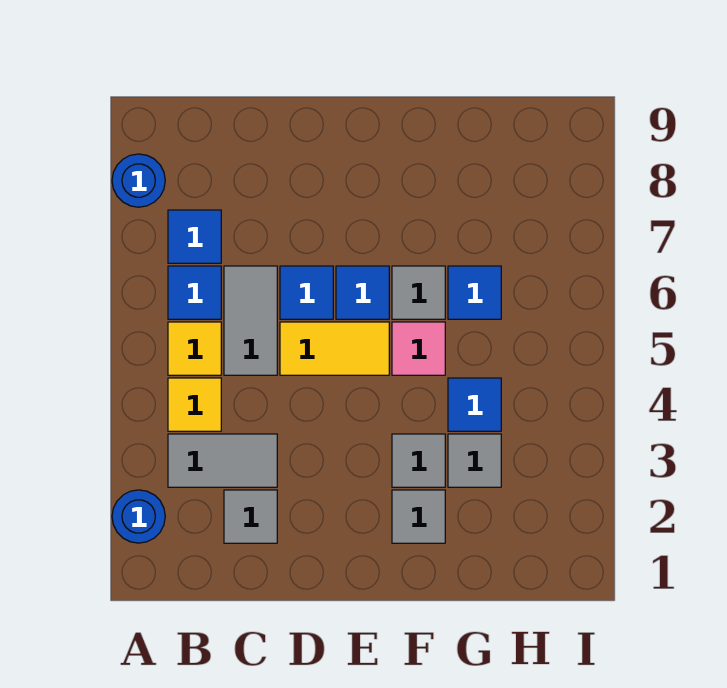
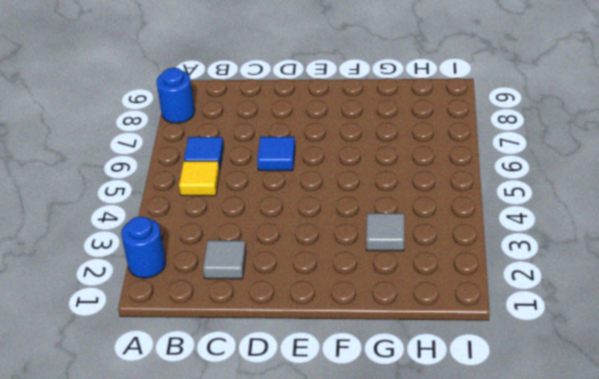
none -> grey 1x2 tile [168,434,277,487]
none -> yellow 1x1 tile [168,378,221,431]
none -> blue 1x1 tile [168,210,221,263]

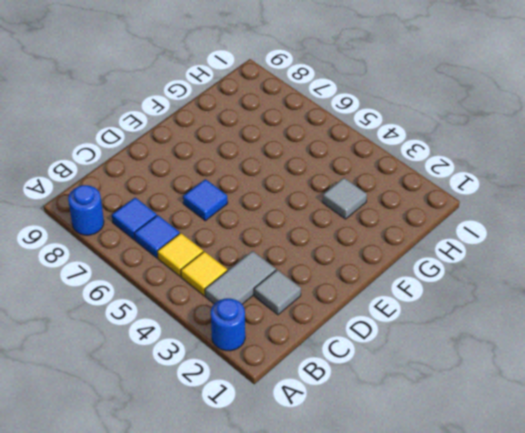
none -> grey 1x2 tile [224,266,277,375]
none -> yellow 1x2 tile [280,322,389,375]
none -> blue 1x1 tile [336,266,389,319]

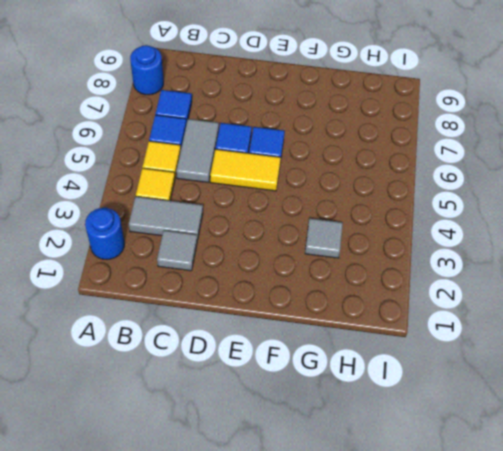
none -> grey 1x1 tile [392,490,445,543]
none -> grey 1x1 tile [392,434,445,487]
none -> pink 1x1 tile [392,322,445,375]

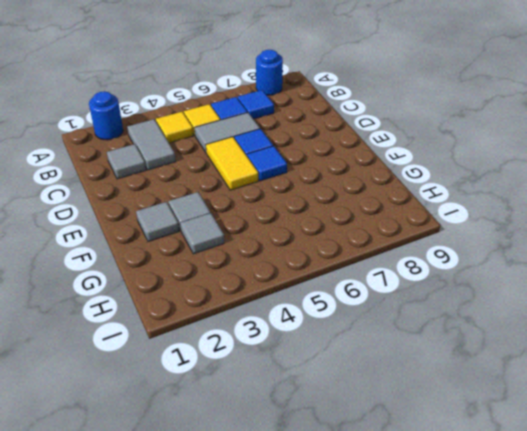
none -> pink 1x1 tile [392,322,445,375]
none -> grey 1x1 tile [392,266,445,319]
none -> blue 1x1 tile [448,378,501,431]

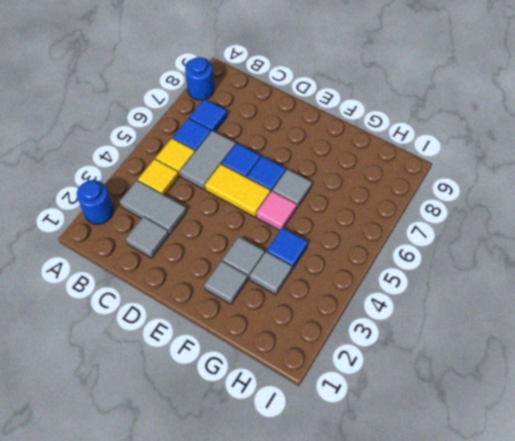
none -> blue 1x1 tile [448,266,501,319]

